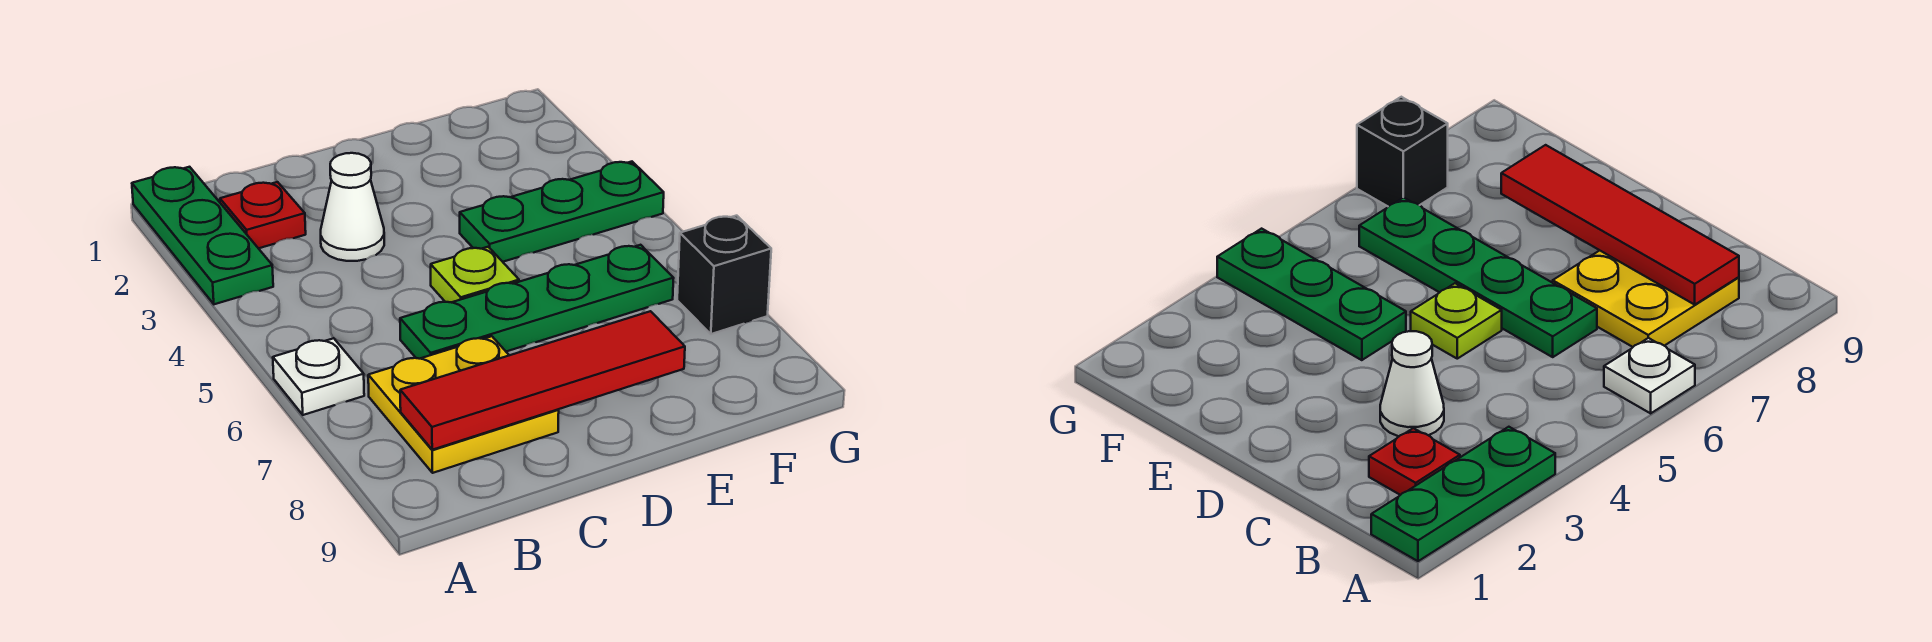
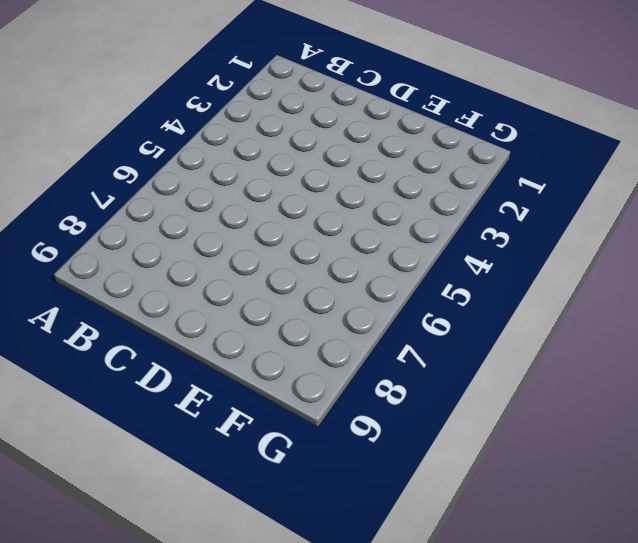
none -> green 1x3 plate [132,167,273,304]
none -> white 1x1 plate [273,338,364,415]

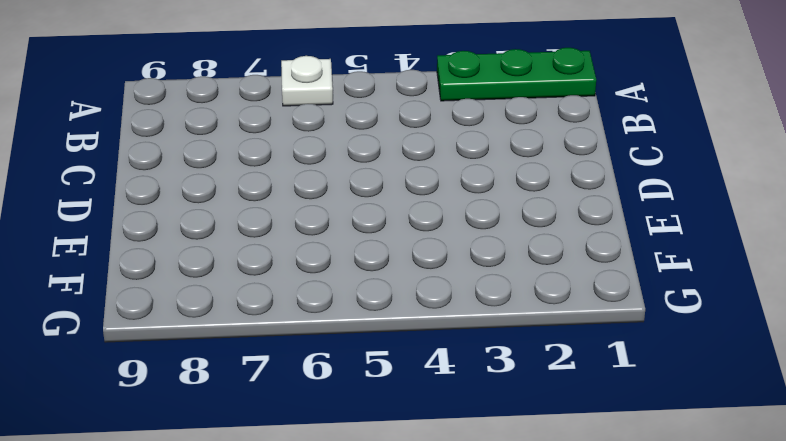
none -> red 1x1 plate [220,182,306,248]
none -> yellow 2x2 plate [368,336,559,473]

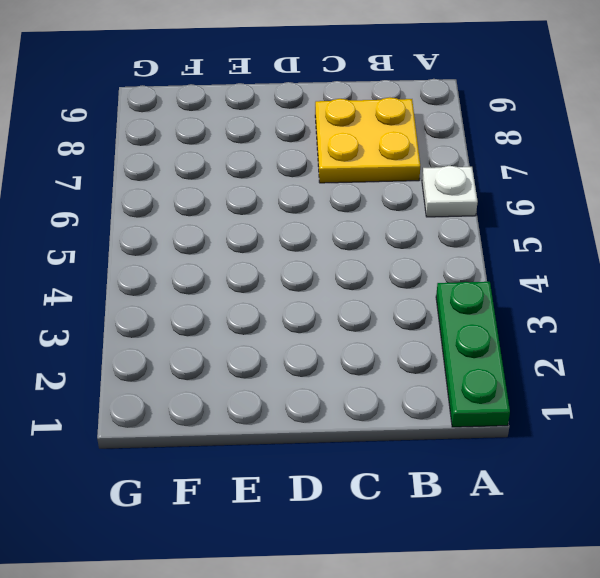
none -> red 1x1 plate [220,182,306,248]
none -> white 1x1 cone [321,153,384,261]

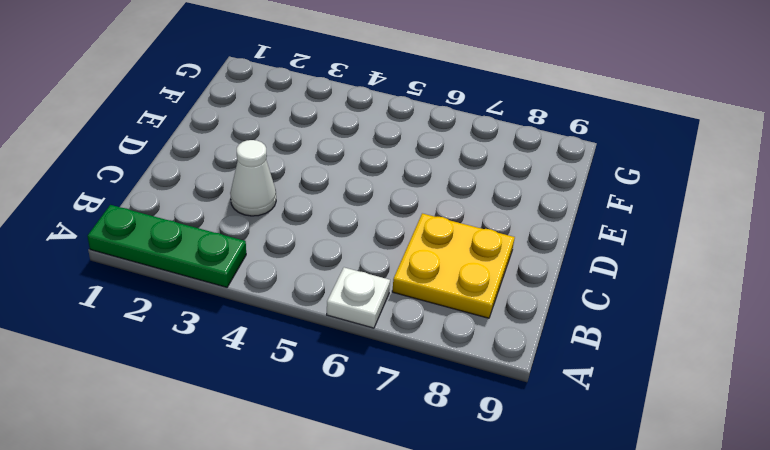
none -> red 1x1 plate [220,182,306,248]
none -> green 1x4 plate [400,245,674,359]

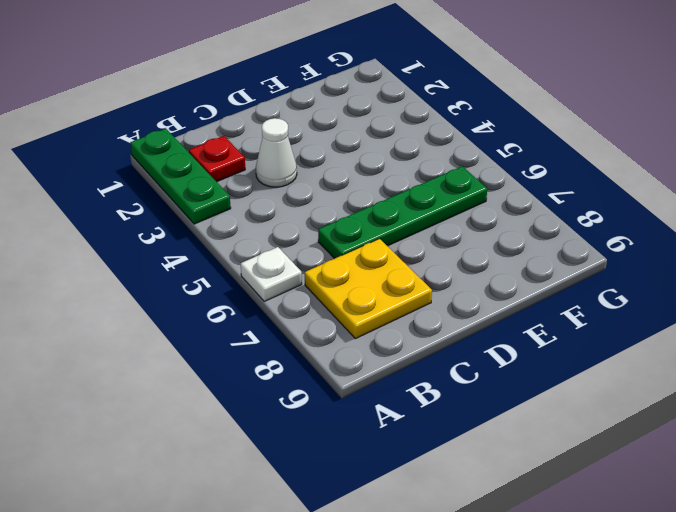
none -> lime 1x1 plate [431,247,519,302]
none -> green 1x3 plate [460,162,664,262]

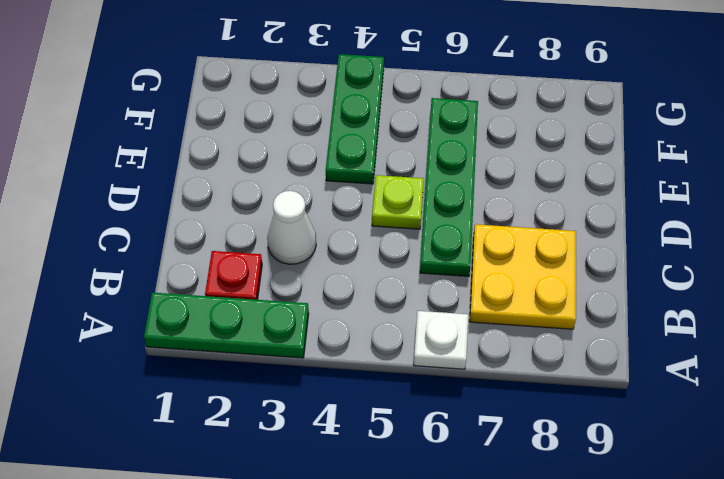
none -> black 1x1 brick [677,216,771,334]
none -> red 1x4 tile [400,311,685,450]

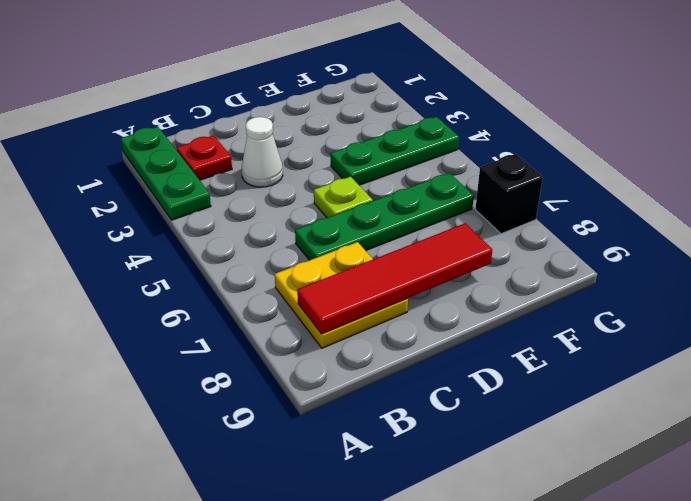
none -> white 1x1 plate [273,338,364,415]

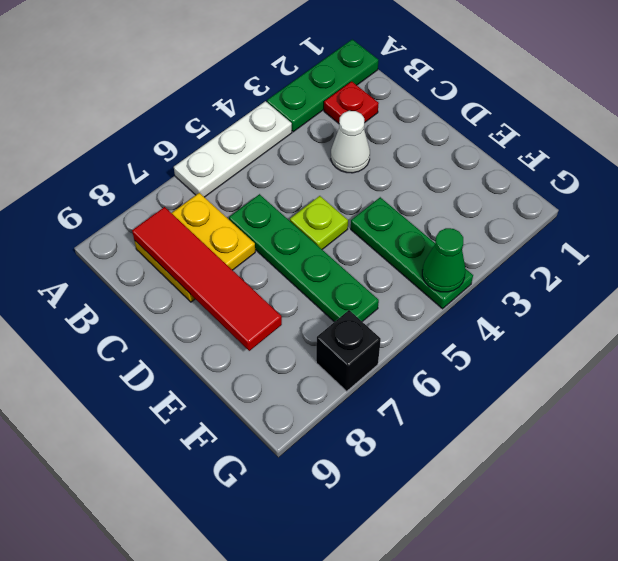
white 1x3 plate [174,101,292,197] -> white 1x1 plate [273,338,364,415]
green 1x1 cone [422,228,465,292] -> none

